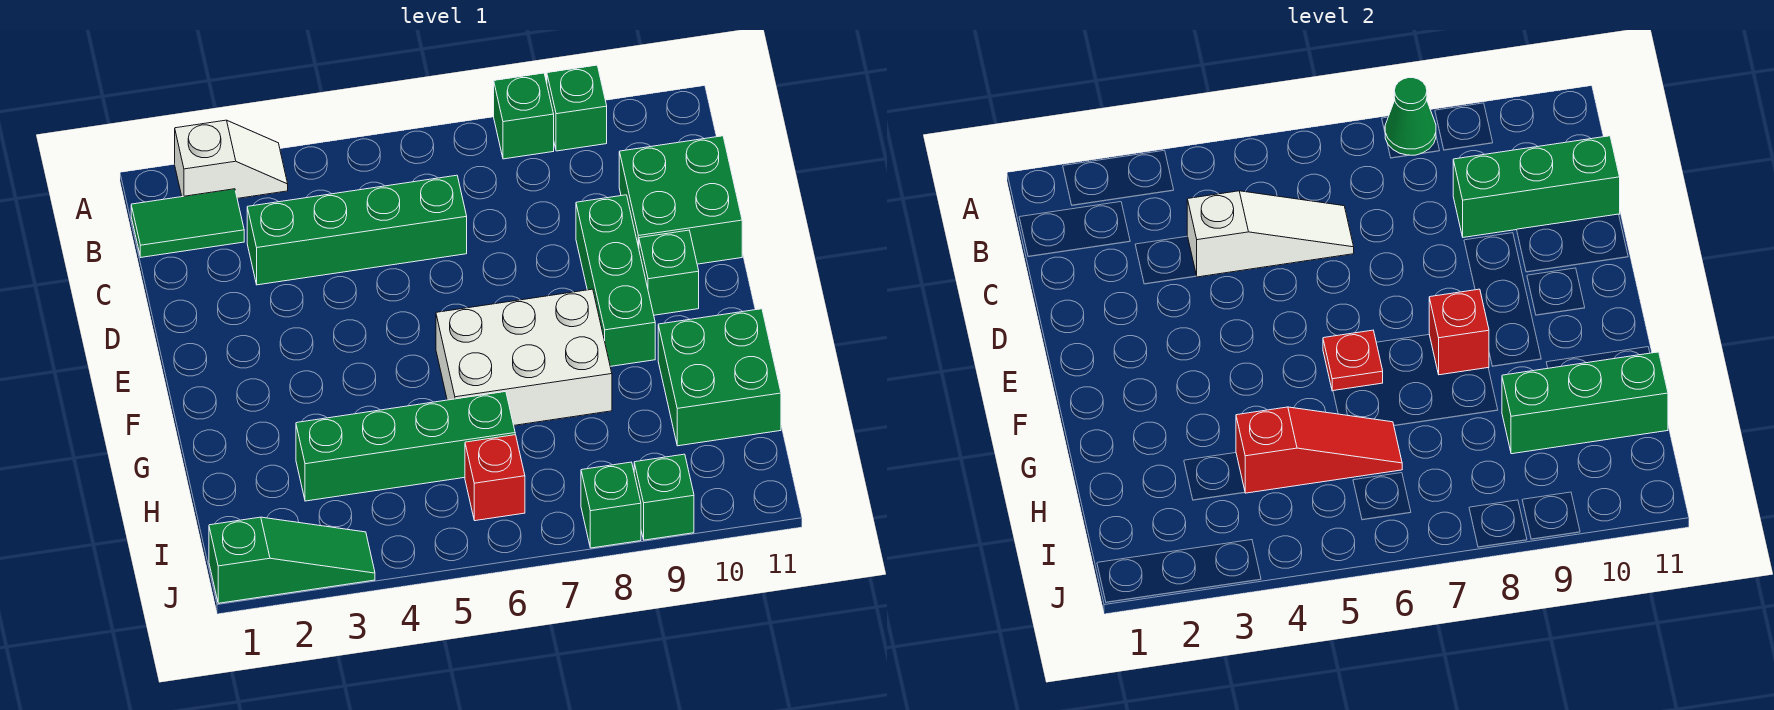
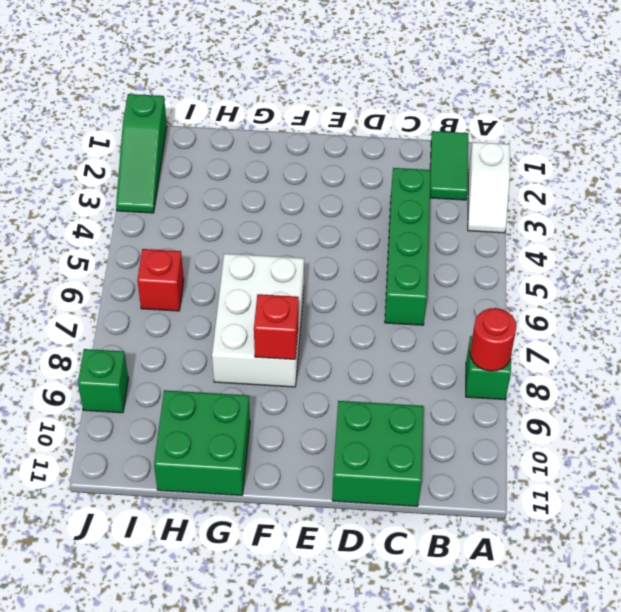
red 1x1 round brick [470,308,517,371] -> green 1x1 cone [1385,78,1436,155]
none -> green 1x1 brick [547,65,607,151]
none -> green 1x3 brick [576,195,655,366]
none -> green 1x1 brick [639,230,699,315]

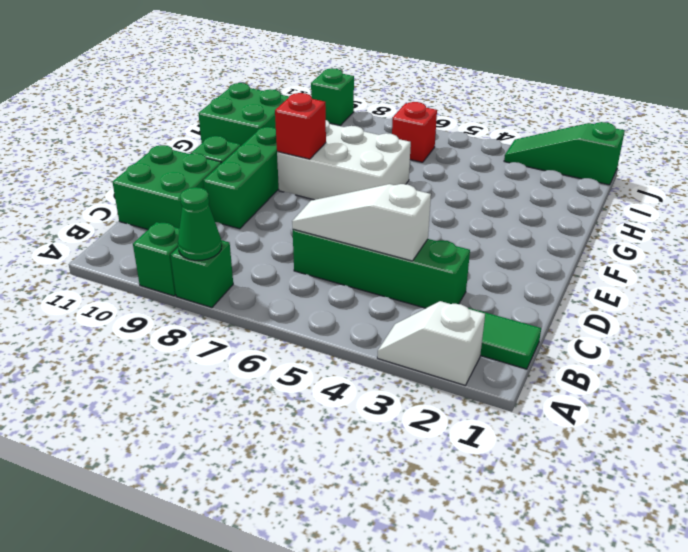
none -> green 1x4 brick [296,392,515,501]
none -> green 1x1 brick [581,462,641,548]
none -> green 1x3 brick [1453,136,1620,237]

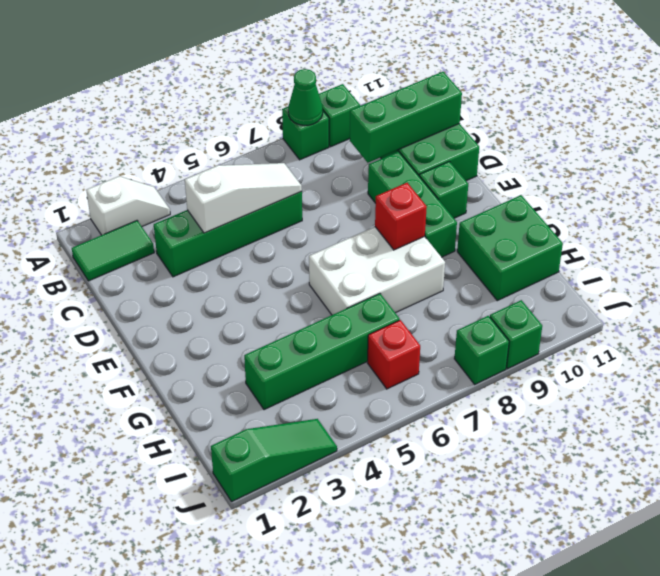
none -> red 1x1 plate [1323,330,1383,391]
none -> red 1x3 slope [1236,407,1402,493]
none -> green 1x3 brick [1502,352,1668,454]

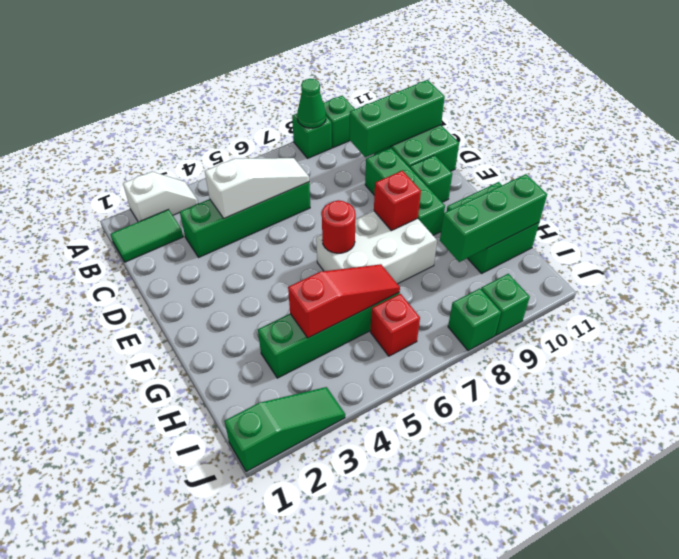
red 1x1 round brick [322,200,356,253] -> red 1x1 plate [1323,330,1383,391]

